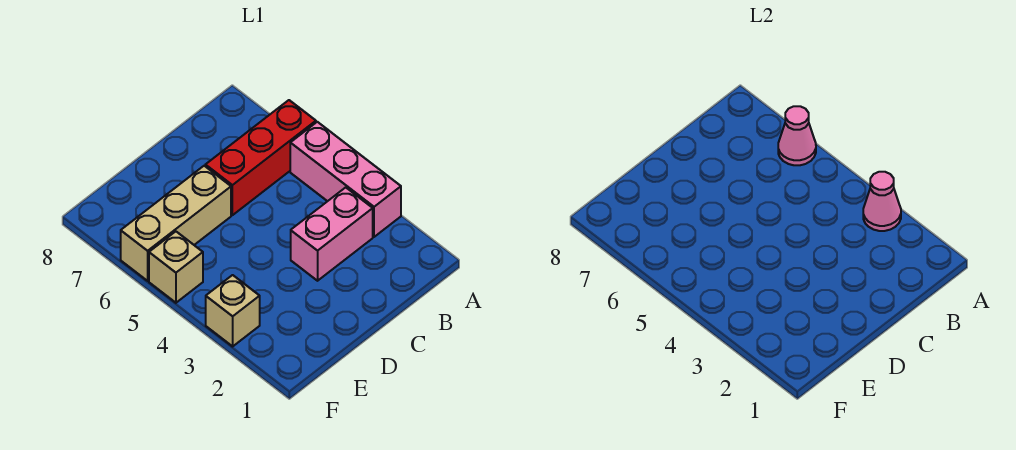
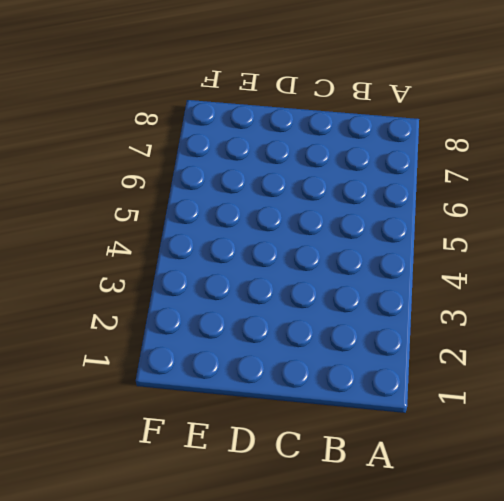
none -> pink 1x3 brick [290,122,401,237]
none -> red 1x3 brick [205,100,316,215]

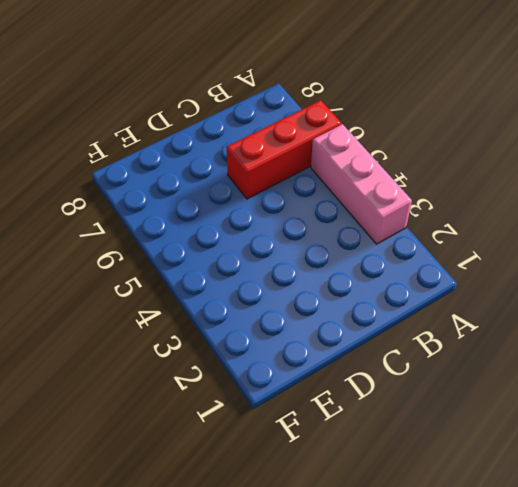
none -> pink 1x2 brick [291,187,373,281]
none -> tan 1x3 brick [121,166,231,281]

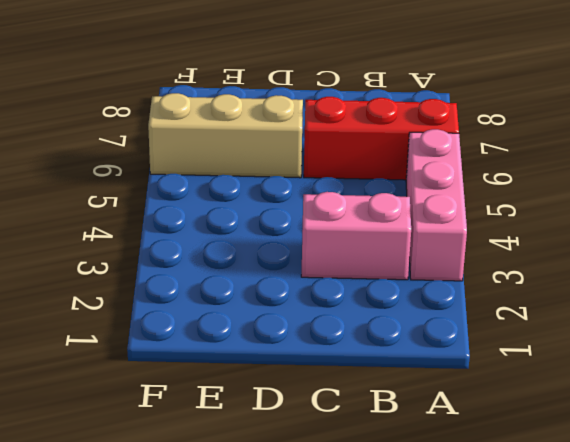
none -> tan 1x1 brick [206,275,260,346]
none -> tan 1x1 brick [149,231,203,303]

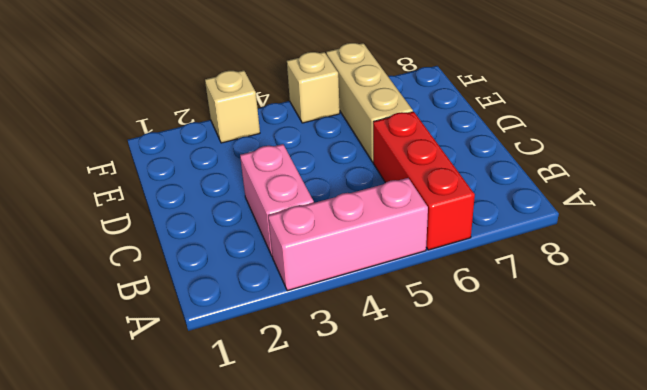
none -> pink 1x1 cone [863,172,901,231]
none -> pink 1x1 cone [778,106,816,165]

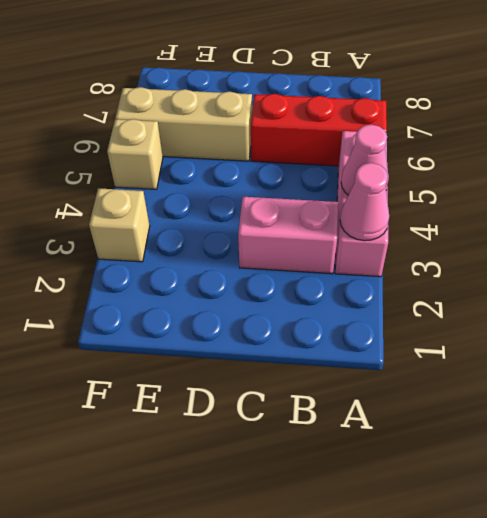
pink 1x1 cone [341,125,389,195] -> pink 1x1 cone moved to [778,106,816,165]

